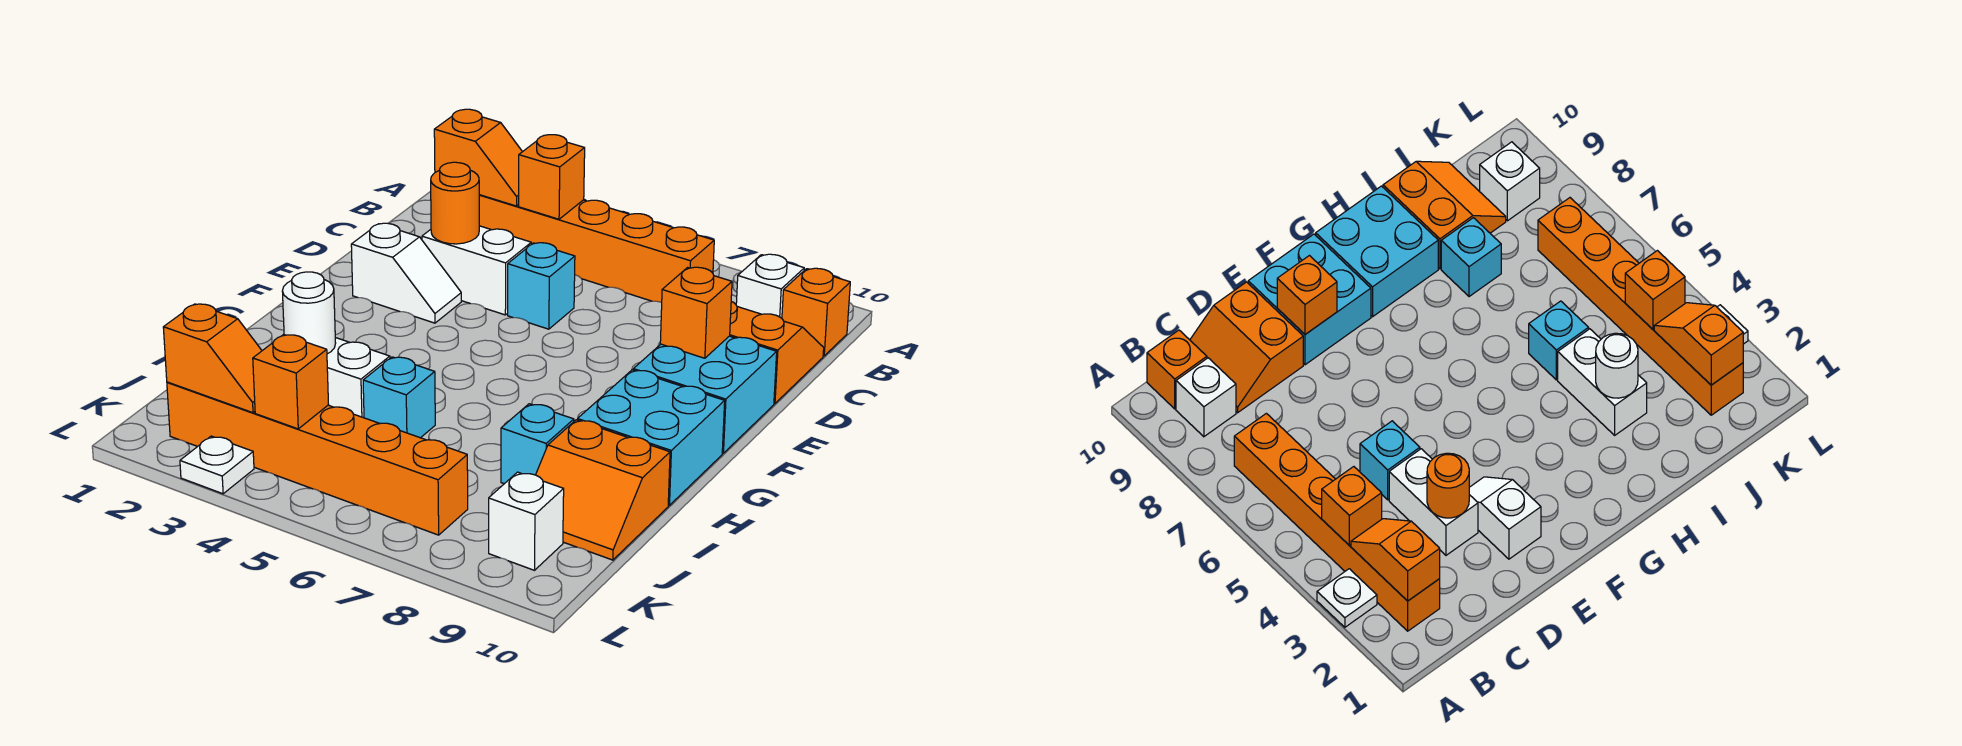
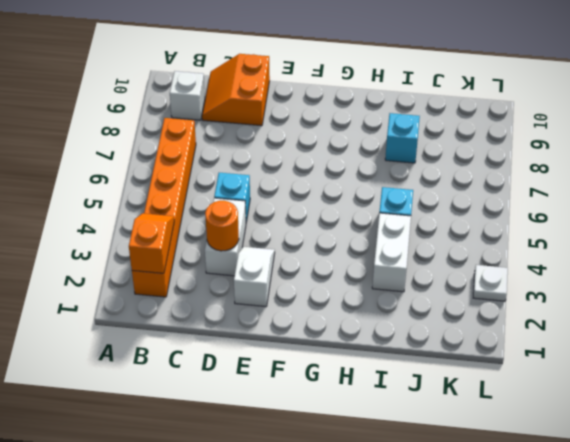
none -> white 1x1 plate [1317,569,1377,627]
none -> orange 1x1 brick [782,268,850,356]
none -> cyan 2x2 brick [633,336,777,453]

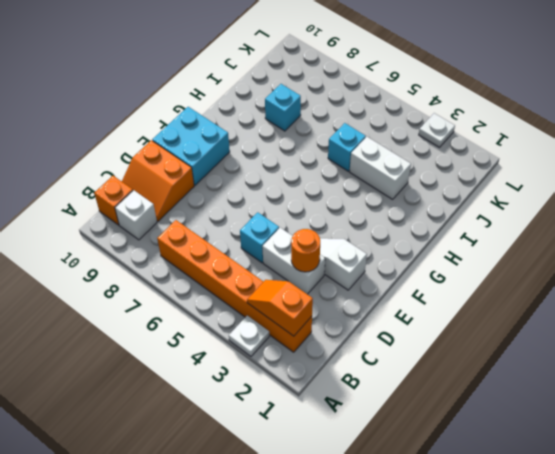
none -> cyan 2x2 brick [577,370,725,505]
none -> orange 2x2 slope [536,420,670,560]
none -> orange 1x6 brick [167,382,468,535]

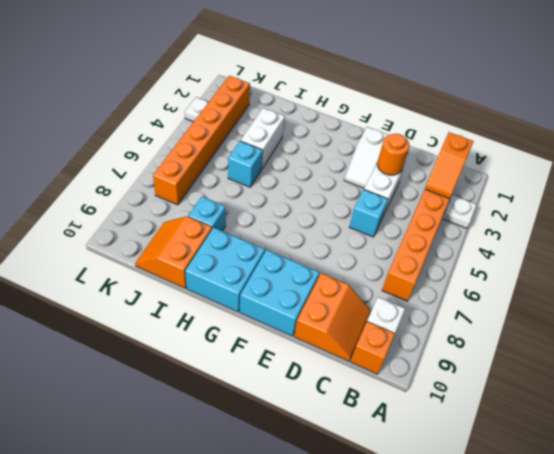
none -> white 1x1 brick [489,472,564,570]
none -> orange 1x1 brick [519,135,585,219]
none -> orange 1x1 brick [660,267,732,358]

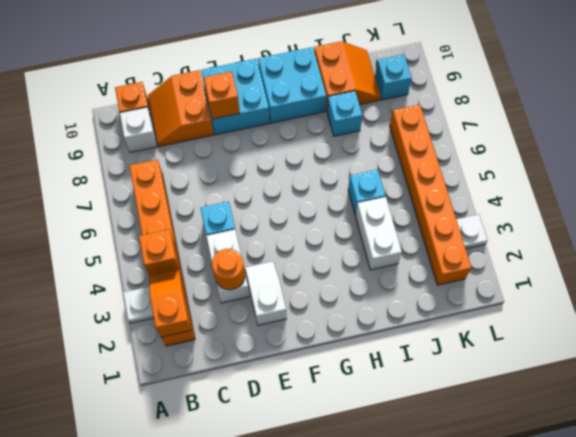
cyan 1x1 brick [375,54,412,100] -> white 1x1 brick [489,472,564,570]
none -> white 1x1 round brick [282,272,336,354]
none -> orange 1x2 slope [163,304,262,413]
none -> orange 1x1 brick [253,335,328,429]

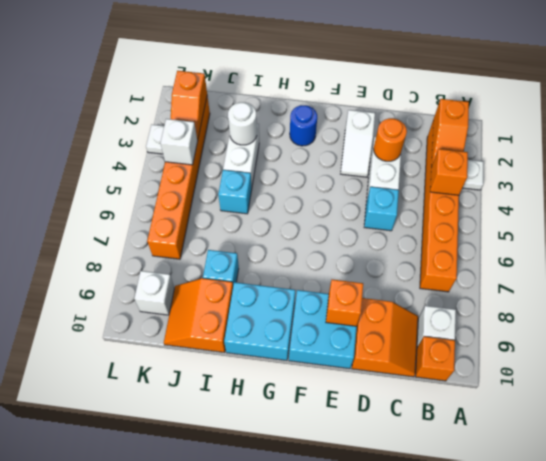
blue 1x1 round brick [290,105,317,146] -> none
white 1x1 brick [160,119,198,165] -> orange 1x1 brick [253,335,328,429]

